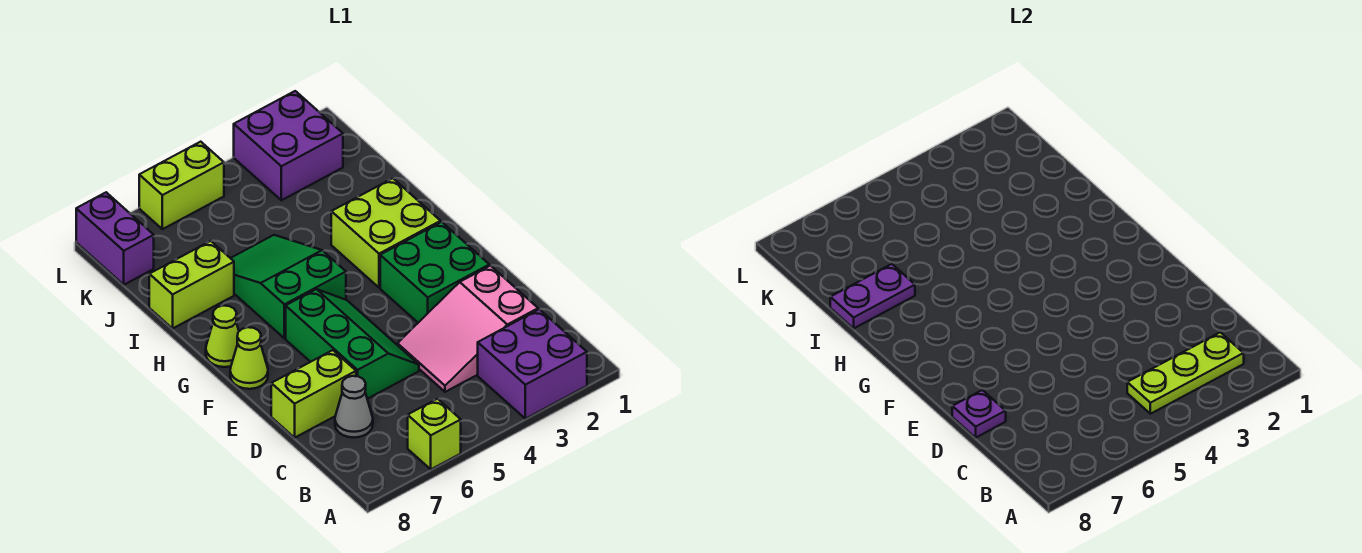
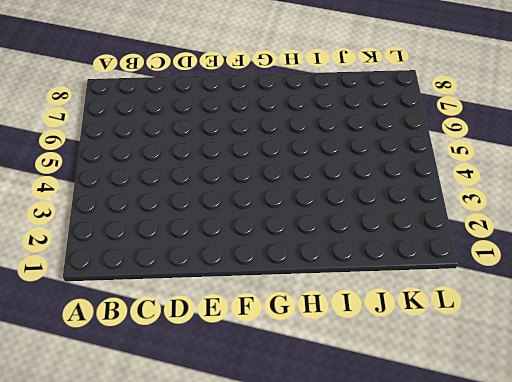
none -> purple 2x2 brick [478,309,587,419]
none -> lime 1x1 brick [408,399,461,469]
none -> pink 2x3 slope [397,266,538,392]

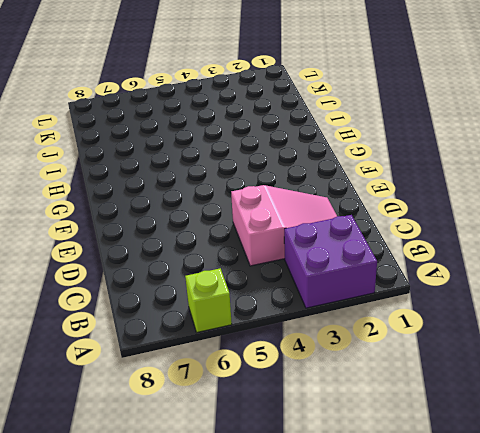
pink 2x3 slope [231,185,337,266] -> pink 2x3 slope turned to [397,266,538,392]
none -> grey 1x1 cone [335,376,373,438]
none -> green 2x3 slope [286,289,419,399]
none -> lime 1x2 brick [271,350,356,438]

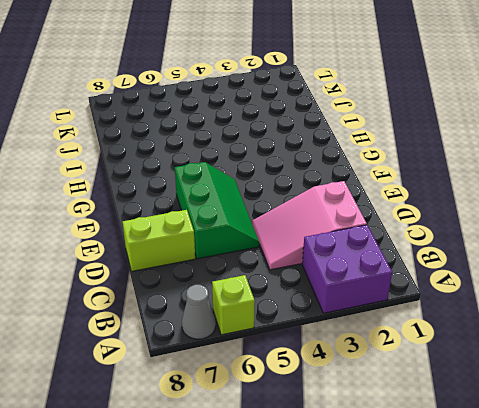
grey 1x1 cone [182,285,216,339] -> grey 1x1 cone moved to [335,376,373,438]
none -> green 2x2 brick [380,222,489,323]
none -> lime 1x1 cone [230,327,268,389]
none -> lime 2x2 brick [331,178,441,288]

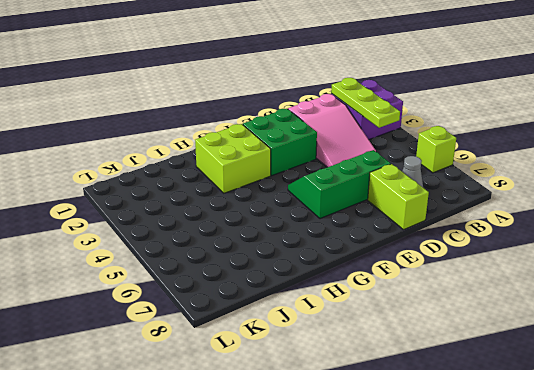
none -> lime 1x1 cone [230,327,268,389]
none -> green 2x3 slope [231,235,346,338]
none -> lime 1x1 cone [206,306,239,367]

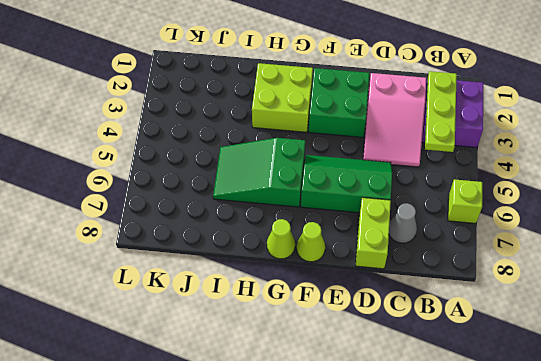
none -> lime 1x2 brick [149,241,234,328]
none -> purple 2x2 brick [234,91,343,200]
none -> purple 1x2 brick [76,192,154,285]

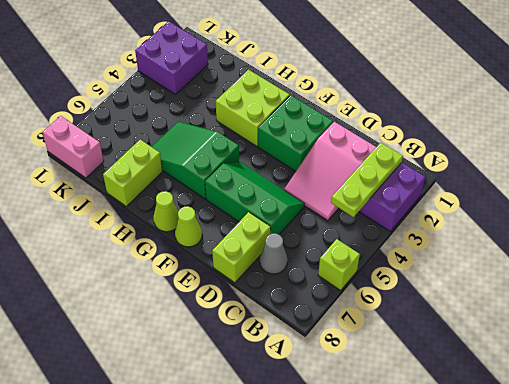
pink 1x2 brick [42,116,104,178] -> purple 1x2 brick [76,192,154,285]
none -> lime 1x2 brick [139,142,224,229]
none -> purple 1x1 plate [952,390,1006,438]
none -> purple 1x2 plate [830,264,915,328]

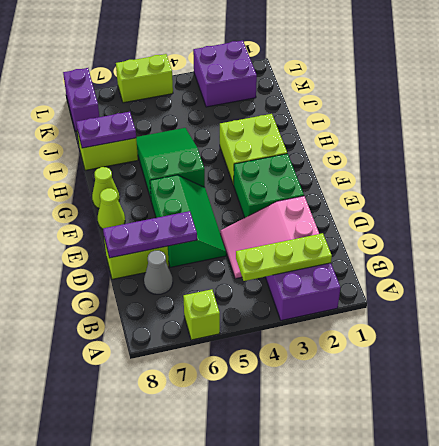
purple 1x3 plate [103,211,197,258] -> purple 1x1 plate [952,390,1006,438]

